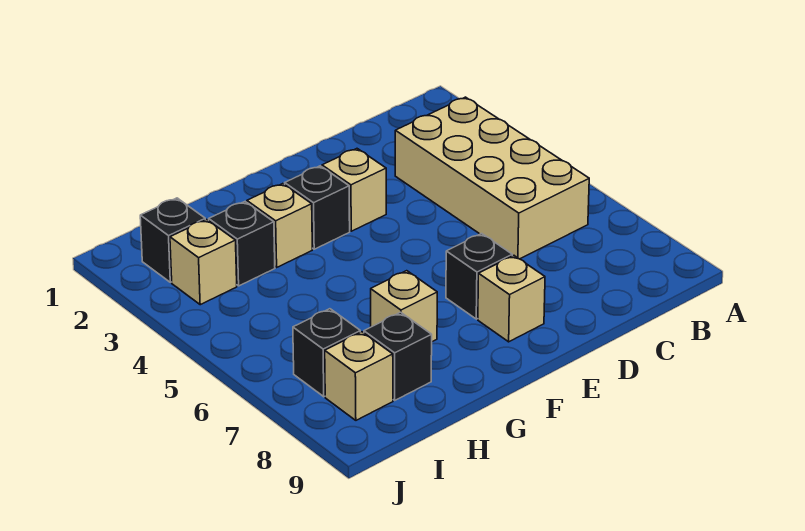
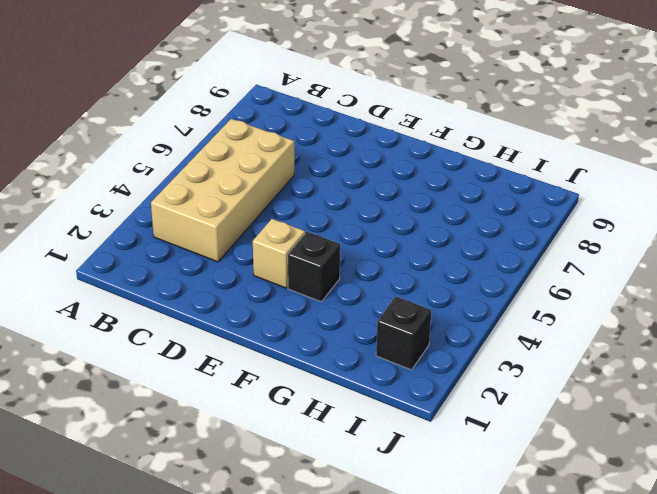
none -> black 1x1 brick [446,233,512,319]
none -> tan 1x1 brick [478,256,545,342]
none -> tan 1x1 brick [247,184,312,267]

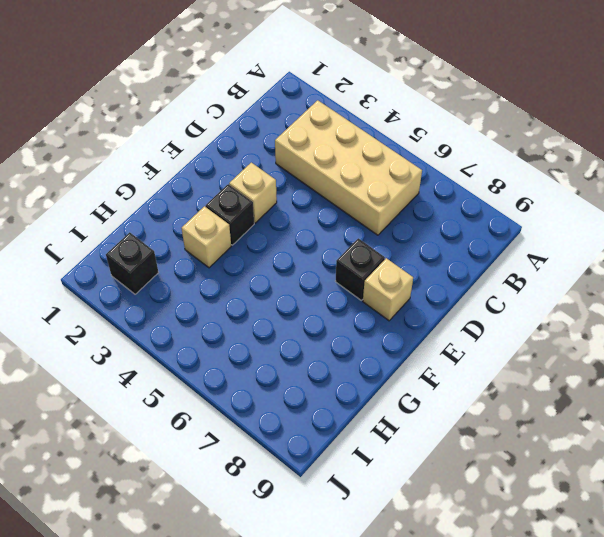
none -> tan 1x1 brick [371,271,437,342]
none -> black 1x1 brick [209,202,275,286]
none -> black 1x1 brick [364,312,432,400]

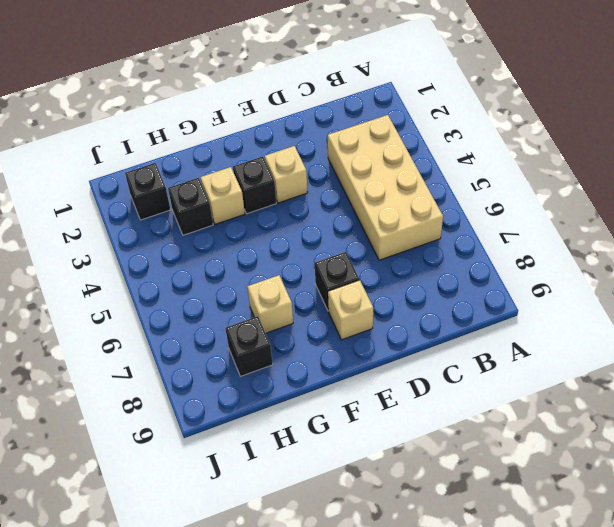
none -> tan 1x1 brick [170,220,237,305]
none -> black 1x1 brick [293,309,360,397]
none -> tan 1x1 brick [325,332,393,420]

